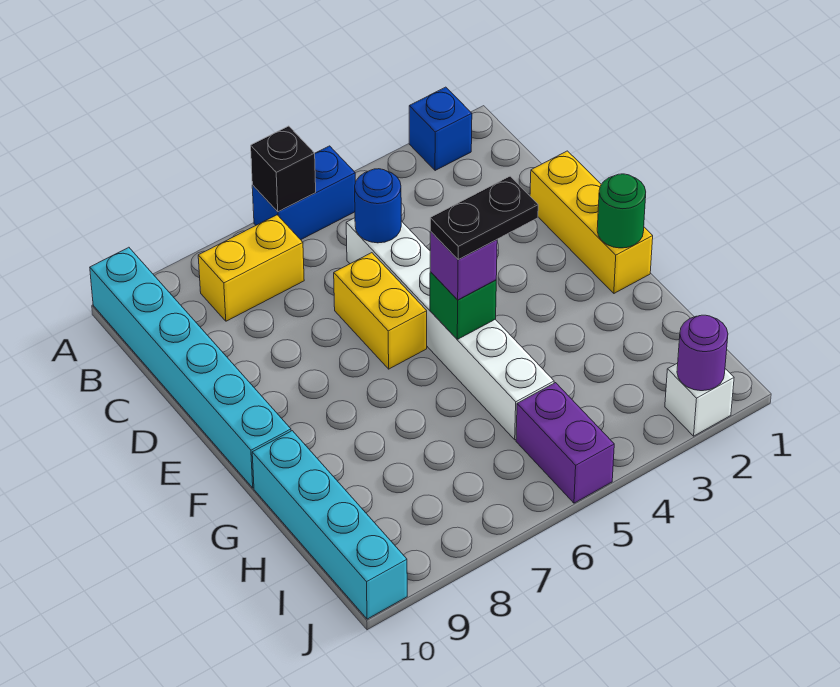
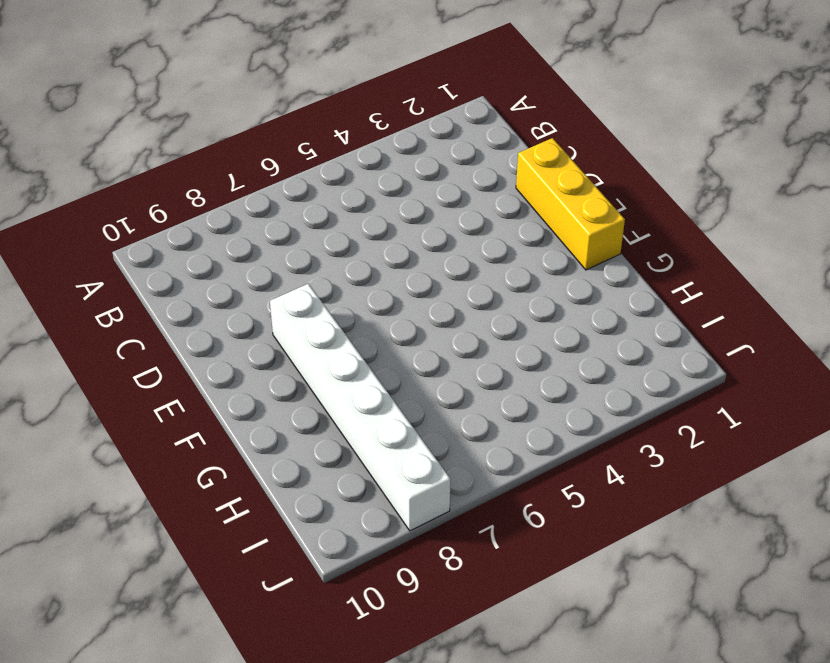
white 1x6 brick [270,284,450,531] -> white 1x6 brick moved to [346,218,554,440]
none -> blue 1x1 brick [409,87,472,171]
none -> blue 1x2 brick [252,146,355,240]
none -> cyan 1x6 brick [90,247,291,488]

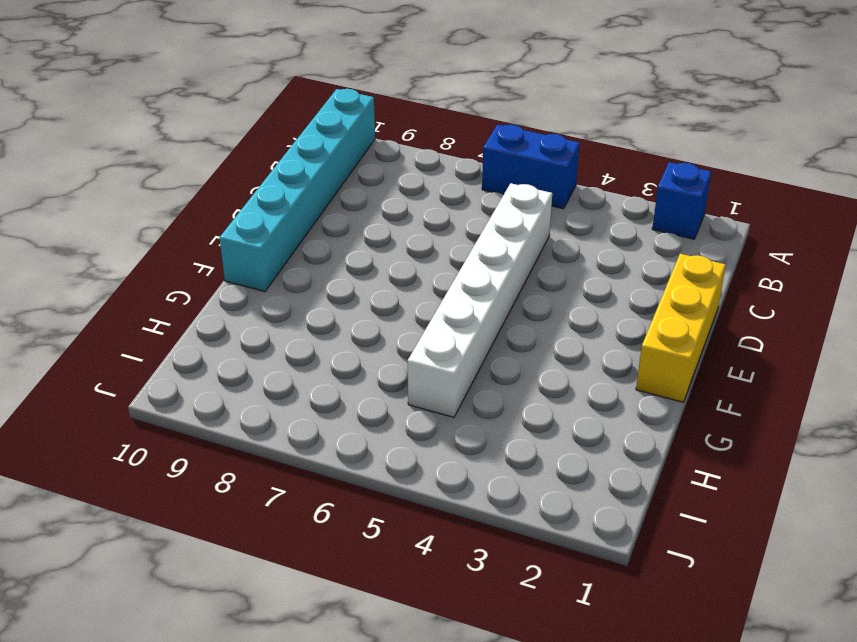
none -> yellow 1x2 brick [198,215,304,321]
none -> yellow 1x2 brick [334,253,427,369]
none -> cyan 1x4 brick [252,431,407,619]

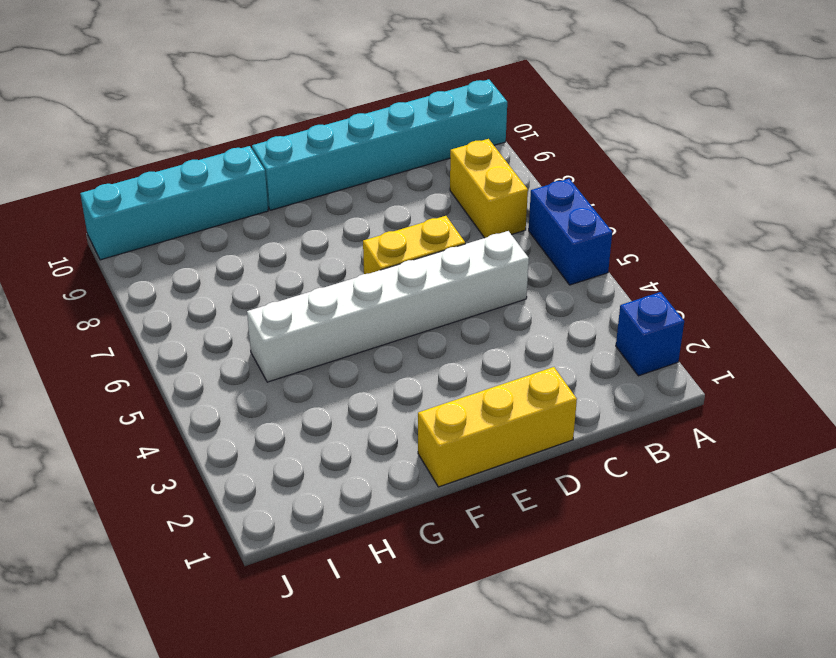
none -> purple 1x2 brick [516,383,614,503]
none -> white 1x1 brick [665,363,734,436]
none -> black 1x1 brick [251,126,316,212]

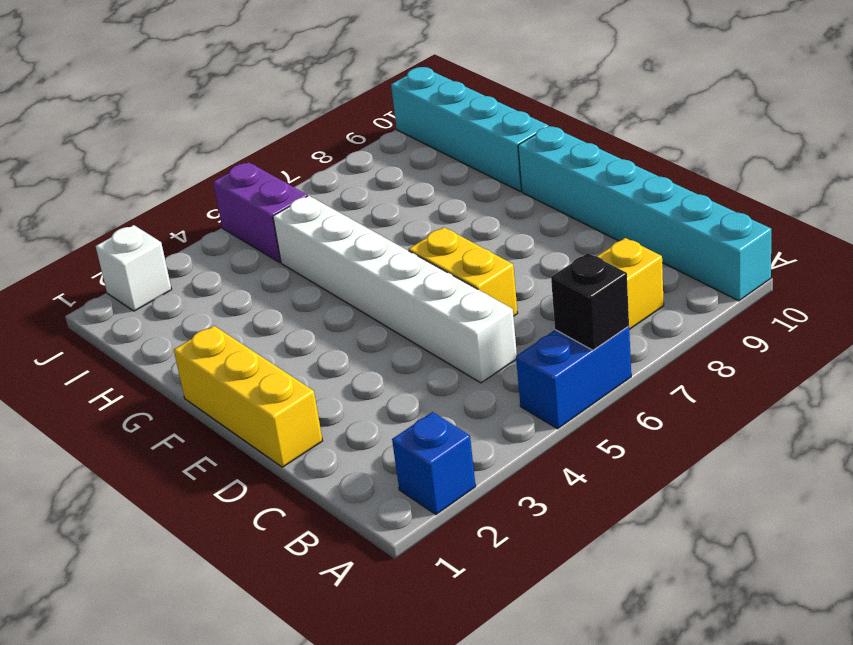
none -> blue 1x1 round brick [355,169,401,243]
none -> green 1x1 round brick [597,174,646,248]
none -> green 1x1 brick [430,272,496,339]

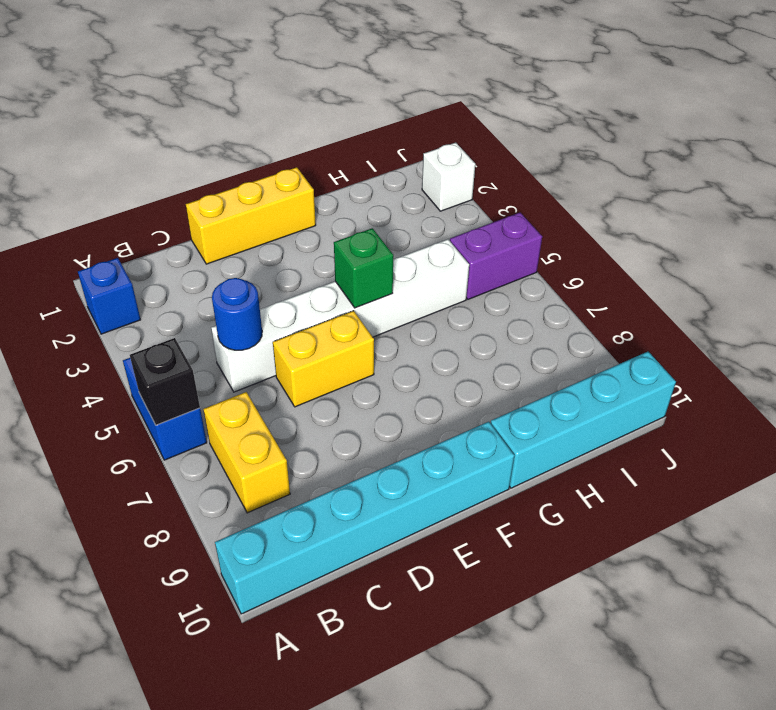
none -> green 1x1 round brick [597,174,646,248]
none -> purple 1x1 round brick [677,315,728,391]
none -> purple 1x1 brick [430,231,497,300]

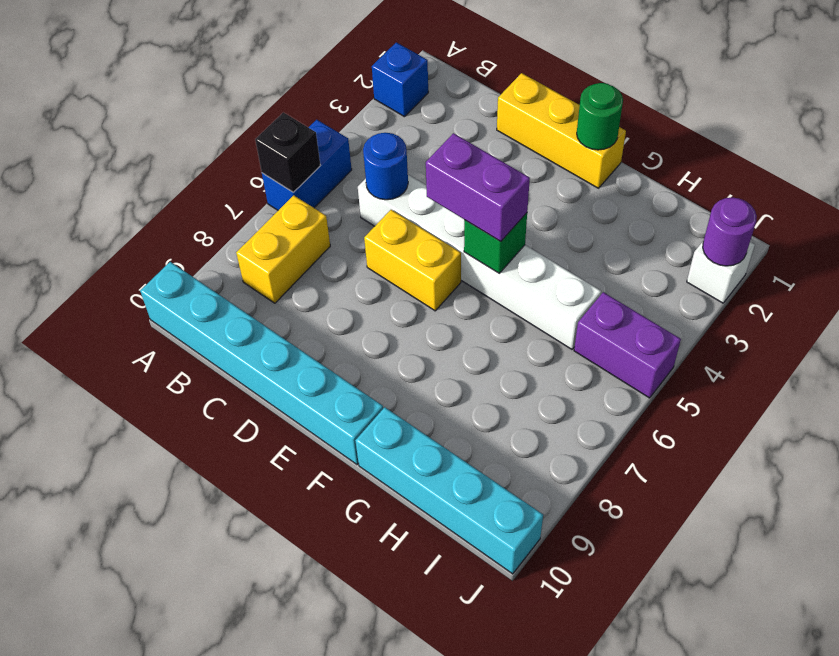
purple 1x2 brick [426,133,530,242] -> purple 1x1 brick [430,231,497,300]
none -> black 1x2 plate [430,176,538,259]

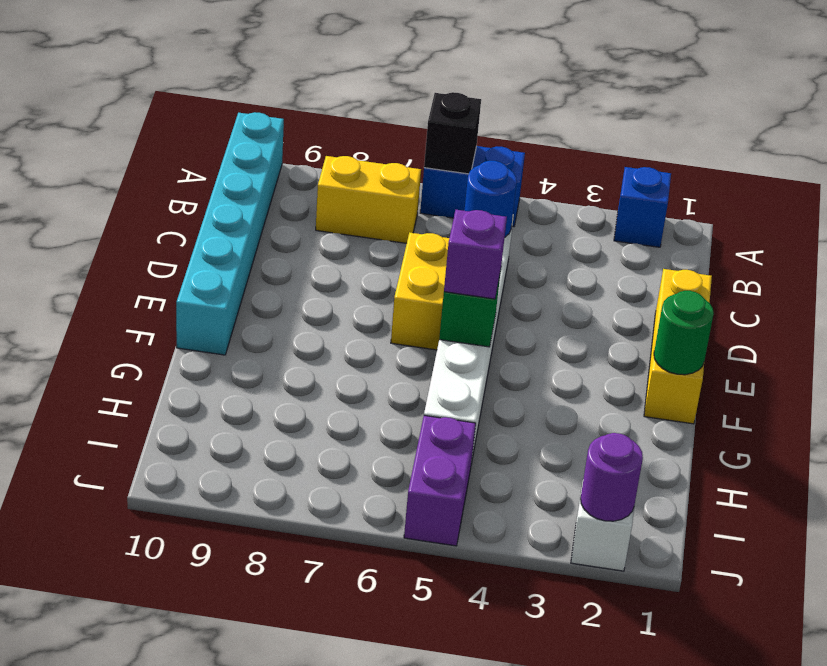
none -> cyan 1x4 brick [252,431,407,619]
none -> black 1x2 plate [430,176,538,259]

